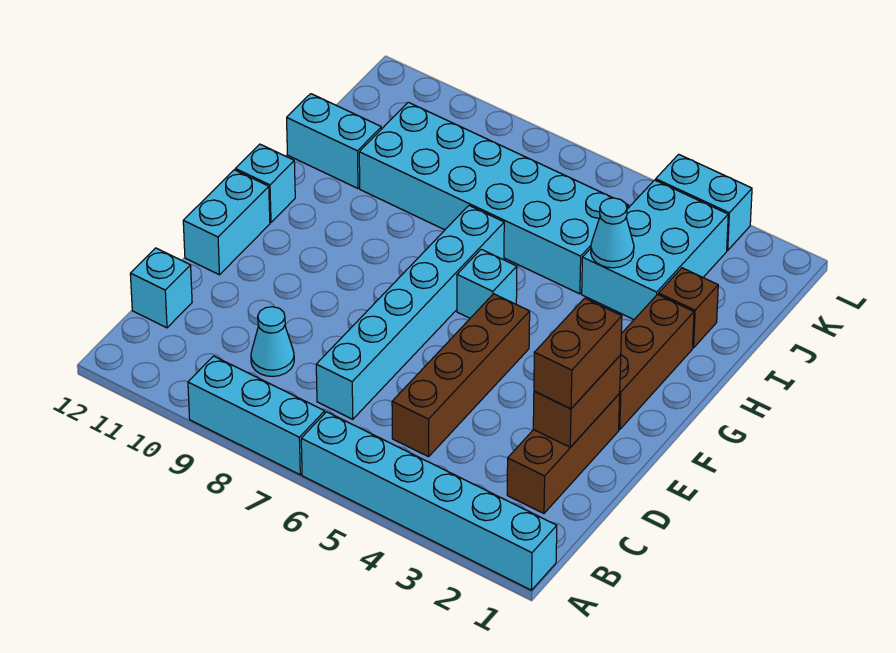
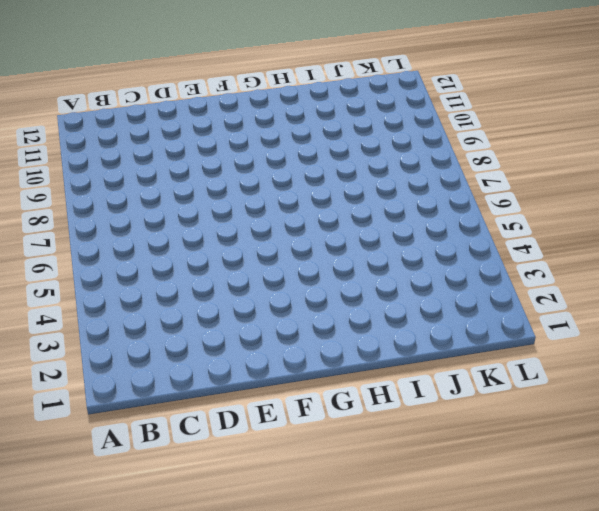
none -> cyan 1x6 brick [301,412,557,590]
none -> cyan 1x3 brick [188,356,325,475]
none -> brown 1x3 brick [507,394,620,513]

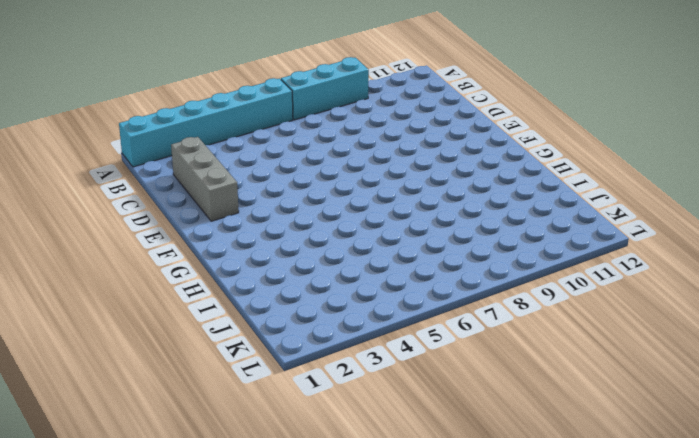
grey 1x3 brick [171,137,239,221] -> brown 1x3 brick [507,394,620,513]
none -> brown 1x4 brick [392,294,530,457]
none -> cyan 1x6 brick [316,206,504,419]
none -> cyan 1x1 cone [251,307,294,376]

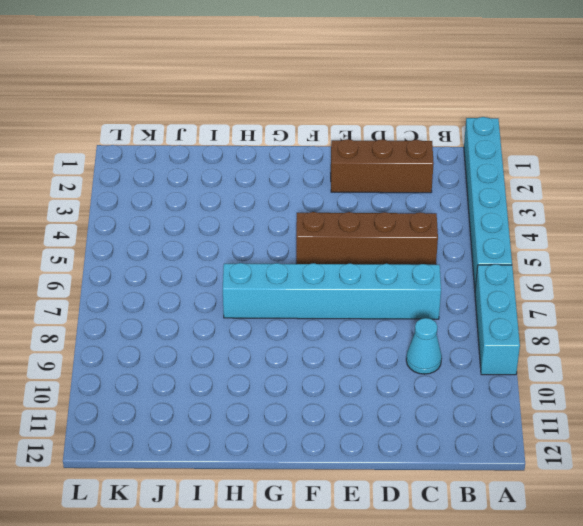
none -> cyan 1x1 brick [130,248,192,328]
none -> cyan 1x2 brick [183,170,270,275]
none -> brown 1x3 brick [619,295,694,430]

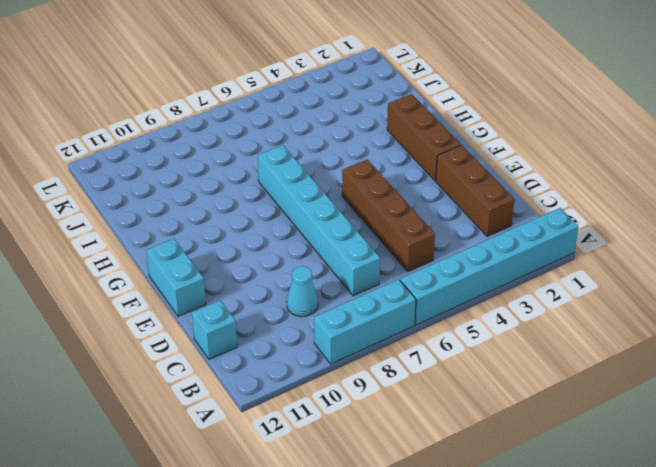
none -> cyan 1x1 brick [457,249,517,318]
none -> cyan 1x1 brick [235,144,295,222]
none -> brown 1x1 brick [659,268,718,348]

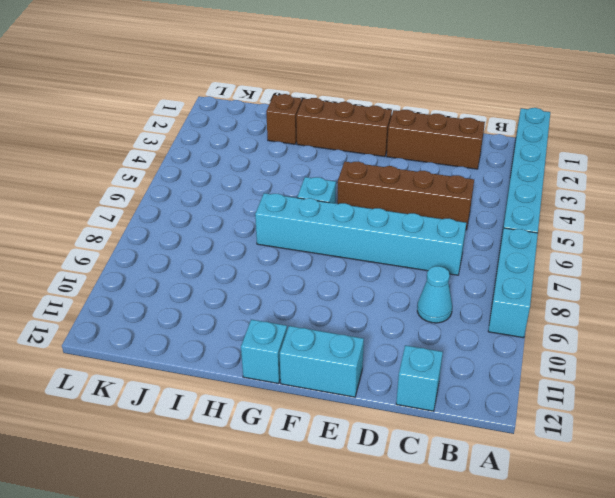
none -> cyan 2x3 brick [582,180,728,319]
none -> cyan 2x6 brick [359,102,629,294]
none -> cyan 1x2 brick [287,94,381,188]

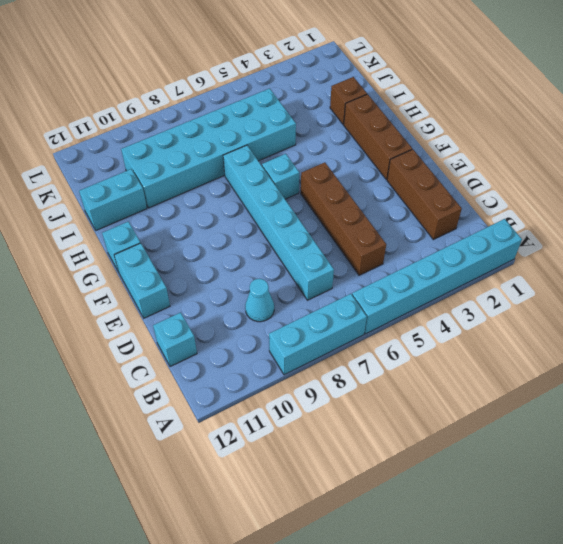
none -> cyan 2x3 brick [582,180,728,319]
none -> cyan 1x2 brick [656,154,752,250]
none -> brown 1x2 brick [533,355,621,447]

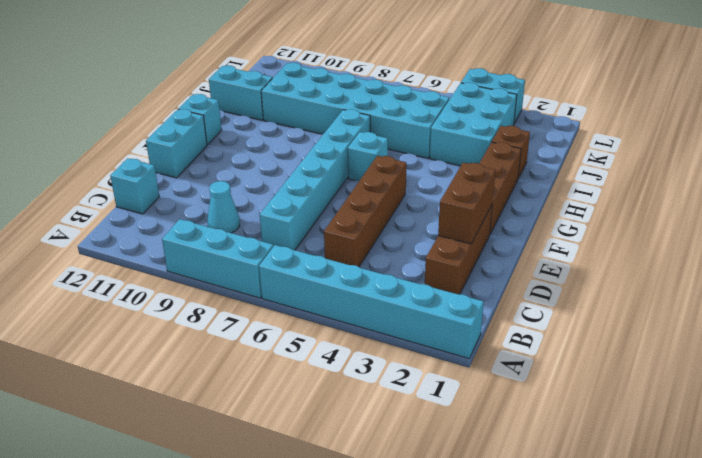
none -> cyan 1x1 cone [591,198,634,268]
none -> brown 1x2 brick [534,298,622,409]

